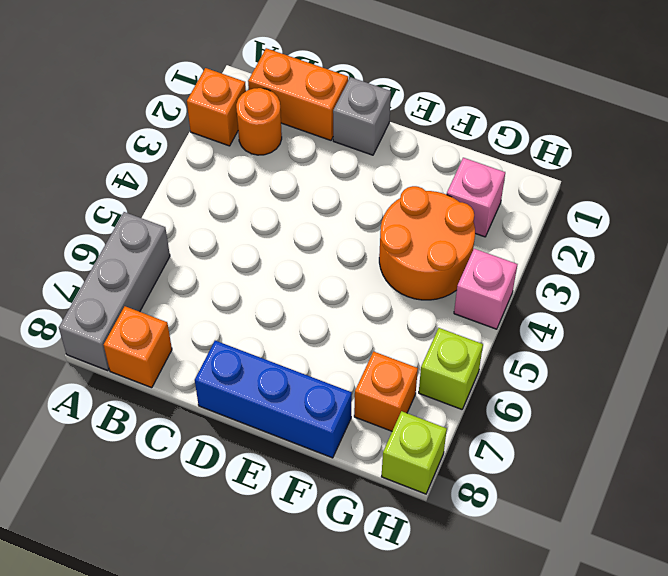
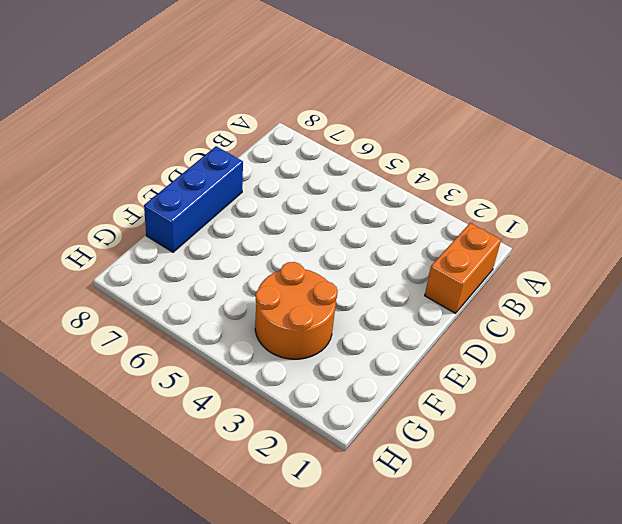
none -> orange 1x1 brick [187,68,246,146]
none -> grey 1x3 brick [59,212,170,370]
none -> orange 1x1 round brick [236,88,282,155]

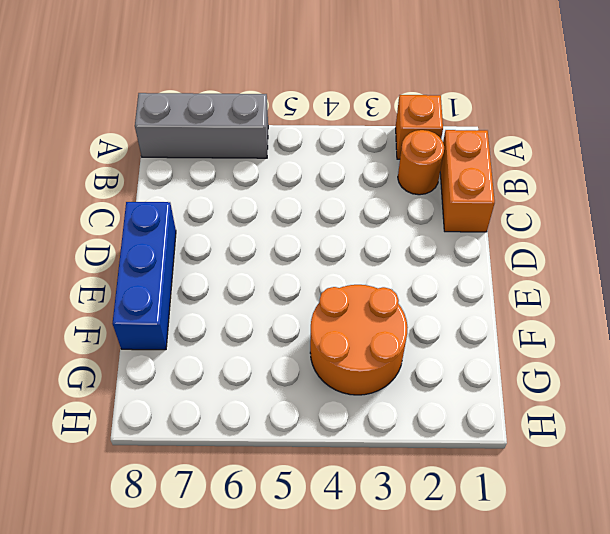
none -> orange 1x1 brick [104,306,172,388]
none -> grey 1x1 brick [333,77,391,155]
none -> pink 1x1 brick [447,158,505,237]

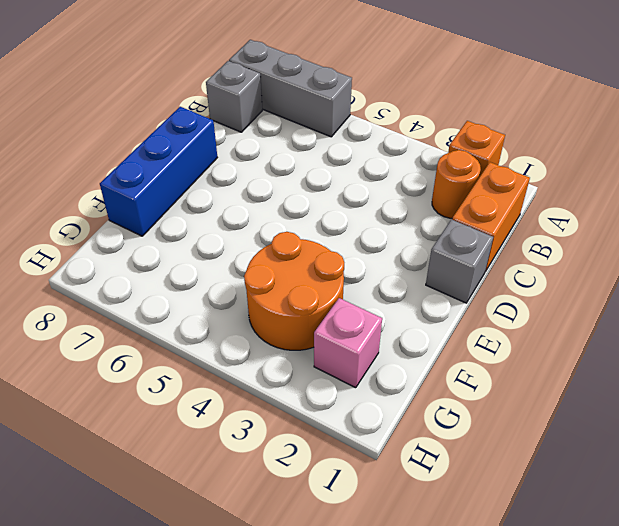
grey 1x1 brick [206,61,262,132] -> orange 1x1 brick [104,306,172,388]
none -> orange 1x1 brick [354,352,418,431]
none -> pink 1x1 brick [454,249,517,329]
none -> lime 1x1 brick [419,328,483,409]

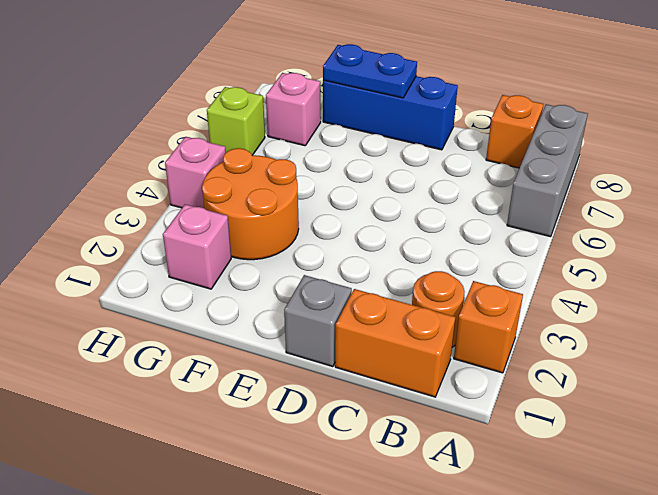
blue 1x2 plate [323,44,417,98] -> none
pink 1x1 brick [266,73,321,146] -> orange 1x1 brick [354,352,418,431]
none -> lime 1x1 brick [382,411,447,494]

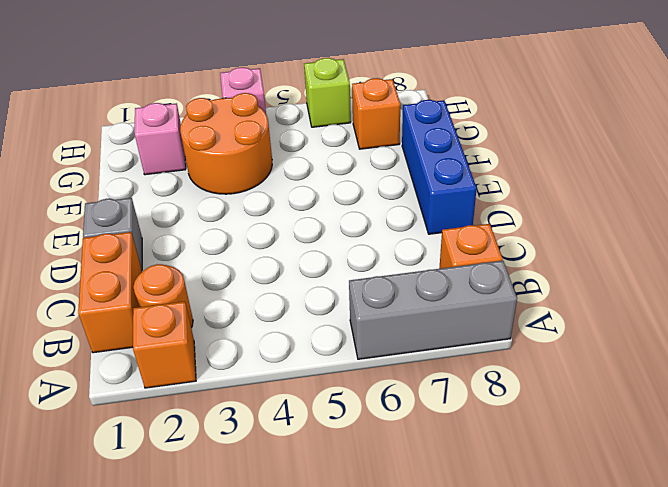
none -> lime 1x1 brick [382,411,447,494]

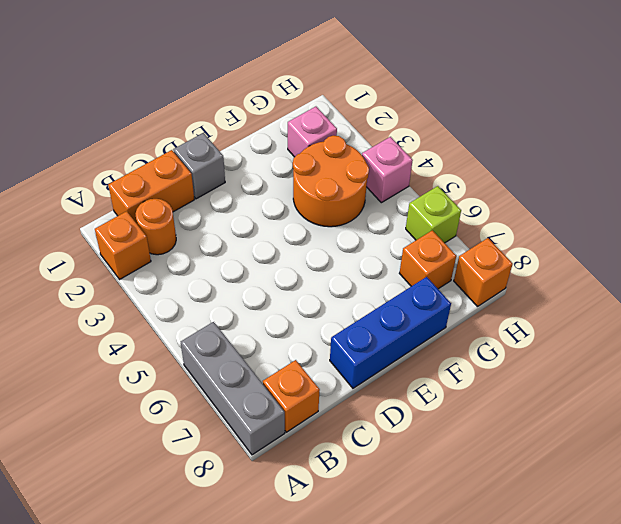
orange 1x1 brick [454,238,513,307] -> lime 1x1 brick [382,411,447,494]

